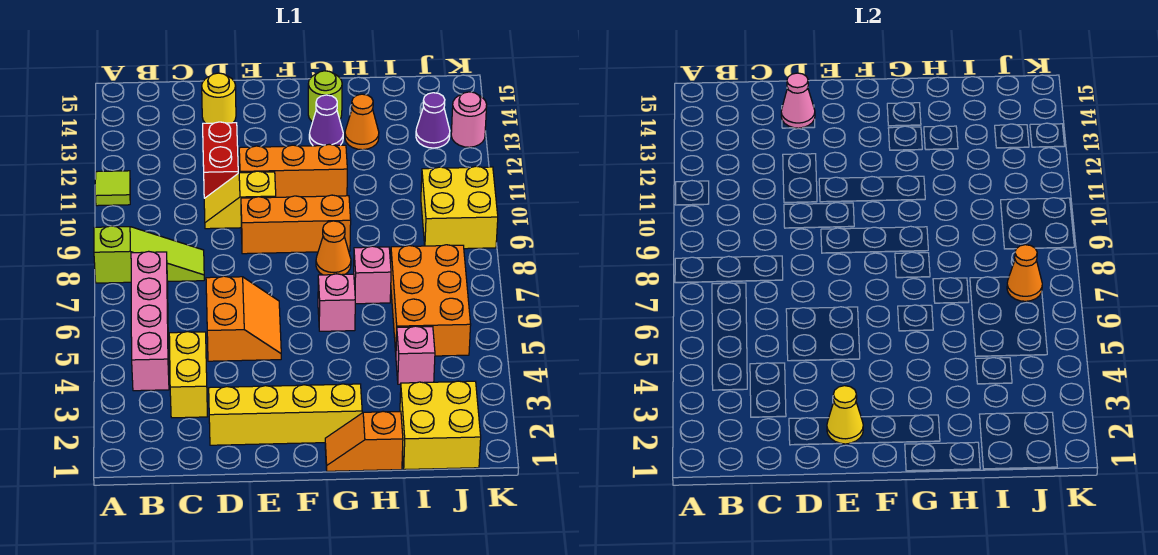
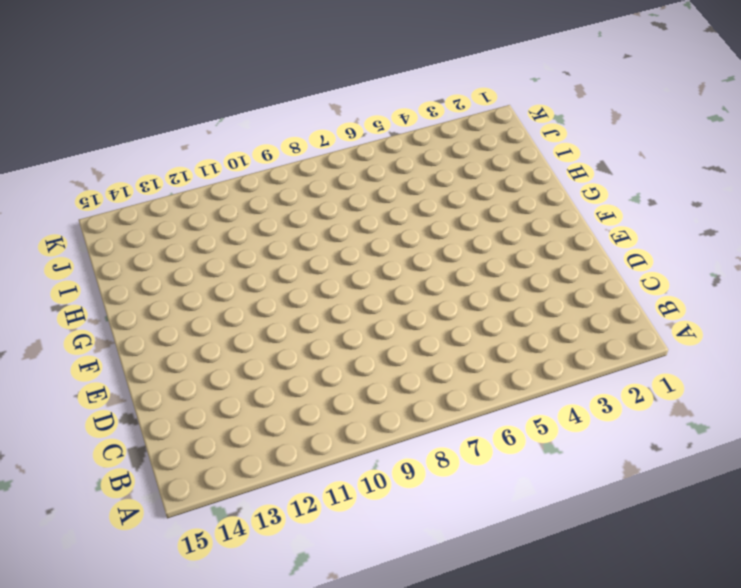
none -> lime 1x3 slope [94,226,204,283]
none -> lime 1x1 tile [95,171,130,206]
none -> pink 1x4 brick [131,251,169,391]

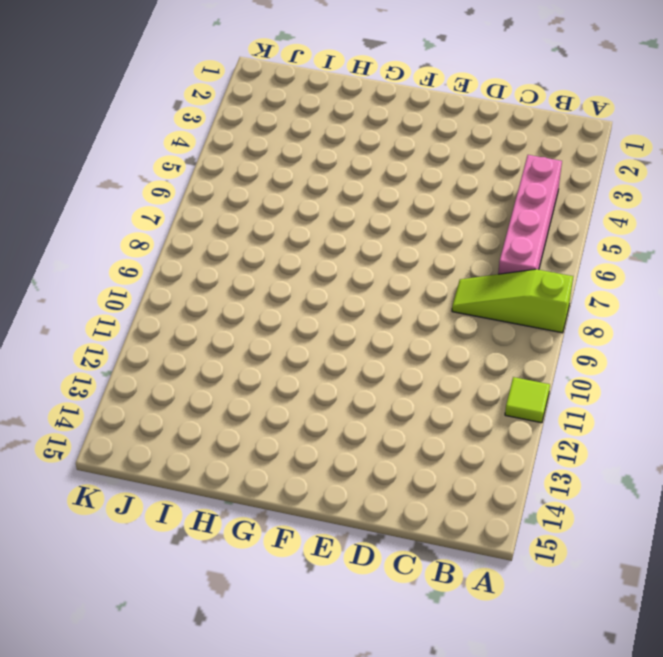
none -> yellow 1x2 brick [169,332,207,418]
none -> yellow 1x4 brick [209,384,362,445]
none -> orange 2x2 slope [206,276,281,361]

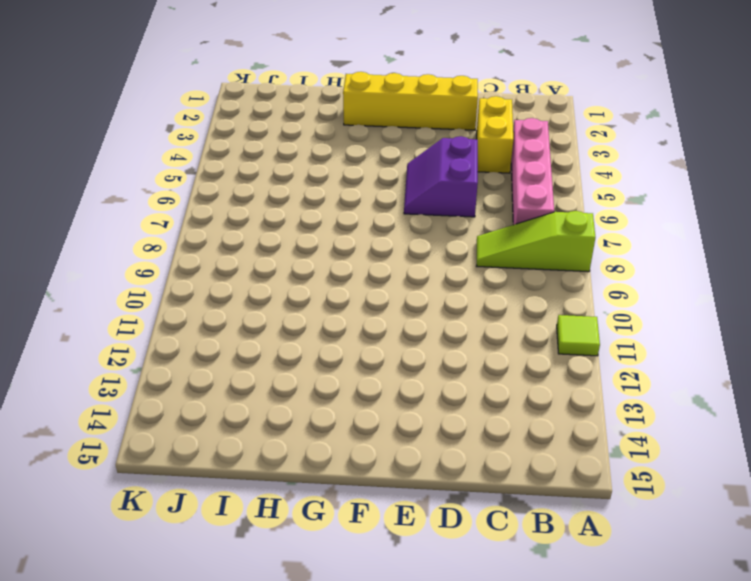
purple 2x2 slope [404,136,478,217] -> orange 2x2 slope [206,276,281,361]
none -> yellow 1x2 slope [204,171,276,229]
none -> red 1x2 brick [203,122,238,198]
none -> yellow 1x1 round brick [202,73,236,123]

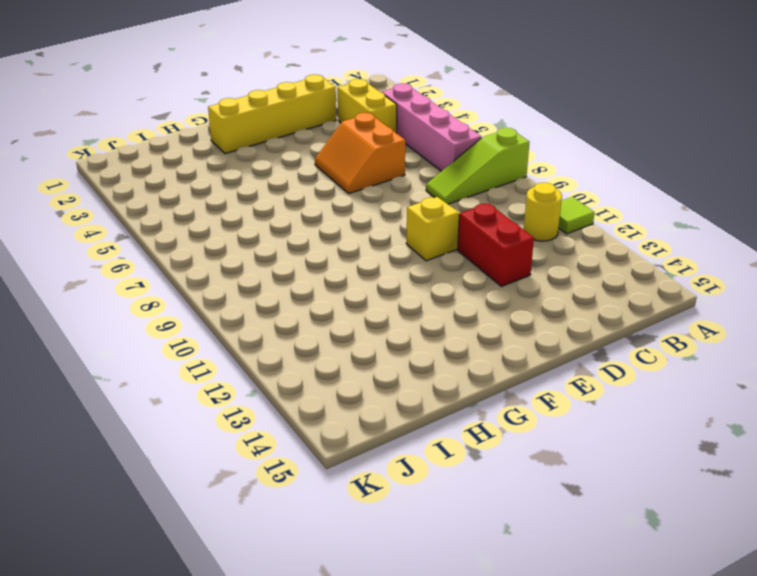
yellow 1x1 round brick [524,183,562,241] -> yellow 1x1 round brick moved to [202,73,236,123]
none -> orange 1x3 brick [241,195,351,254]
none -> orange 1x3 brick [239,144,347,197]
none -> orange 1x2 slope [325,411,403,471]

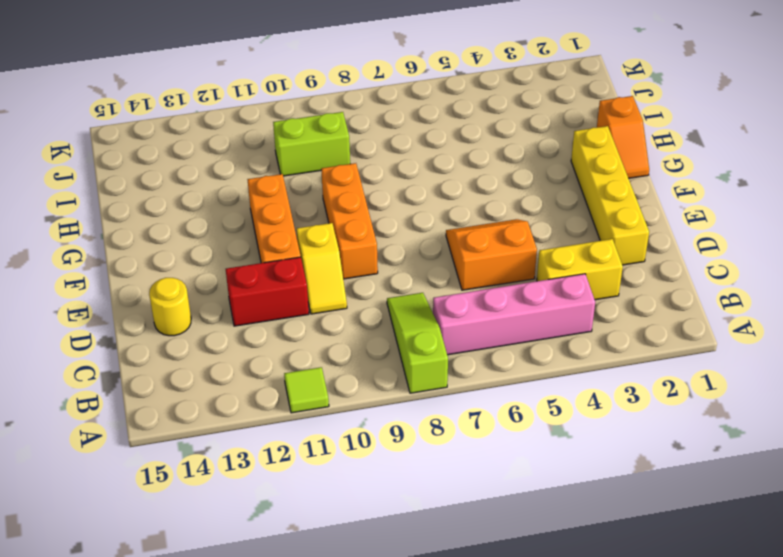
lime 1x2 brick [273,112,350,176] -> none
none -> pink 1x1 brick [318,274,355,331]
none -> orange 1x1 cone [316,221,351,275]
none -> purple 1x1 cone [309,95,343,146]

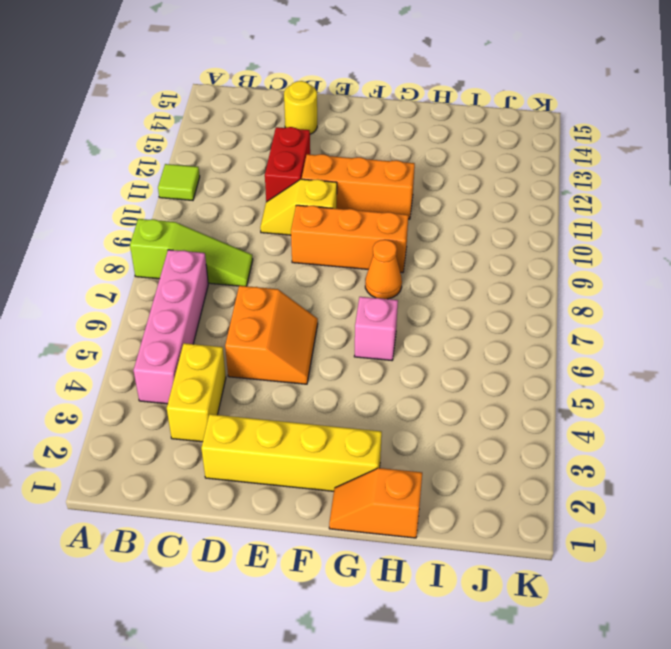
none -> purple 1x1 cone [309,95,343,146]
none -> lime 1x1 round brick [308,71,342,122]
none -> pink 1x1 brick [354,246,391,304]

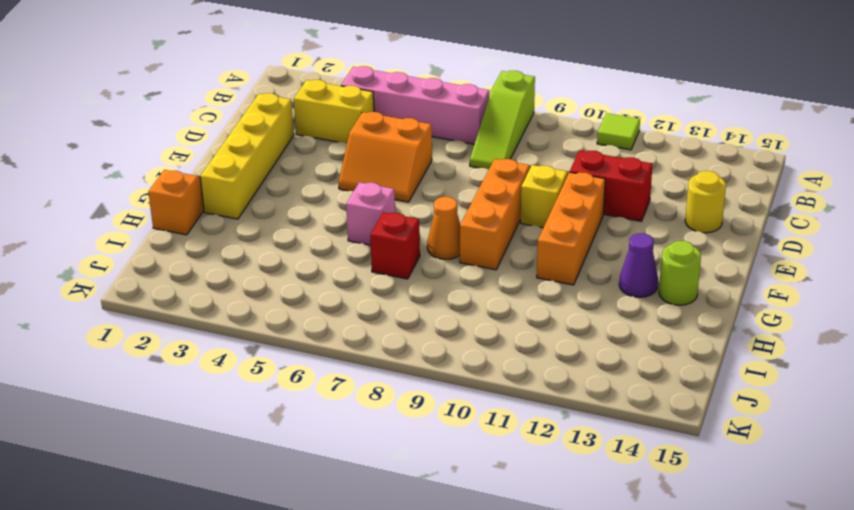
red 1x1 brick [370,212,420,279] -> pink 1x1 brick [354,246,391,304]
none -> orange 1x1 cone [345,94,379,150]
none -> yellow 2x2 brick [400,381,481,470]
none -> pink 1x1 brick [396,326,435,384]

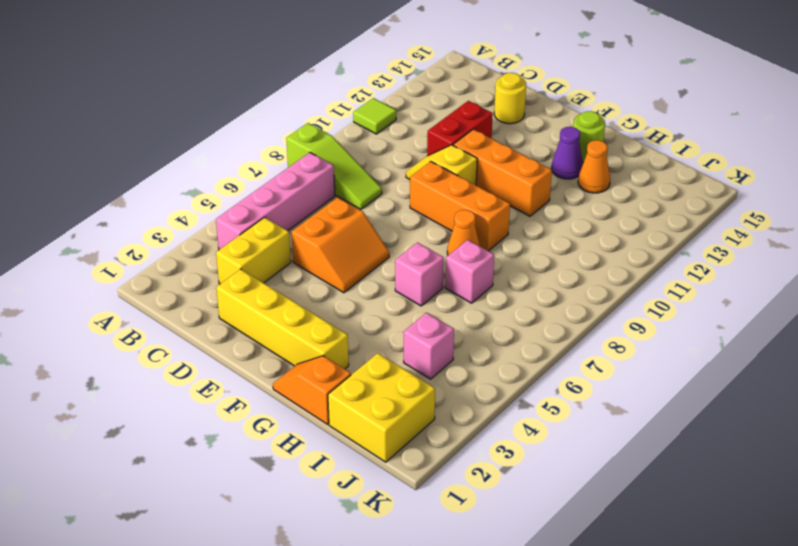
none -> orange 2x3 brick [391,245,471,356]
none -> yellow 2x2 brick [421,166,498,249]
none -> purple 1x1 cone [416,93,450,148]

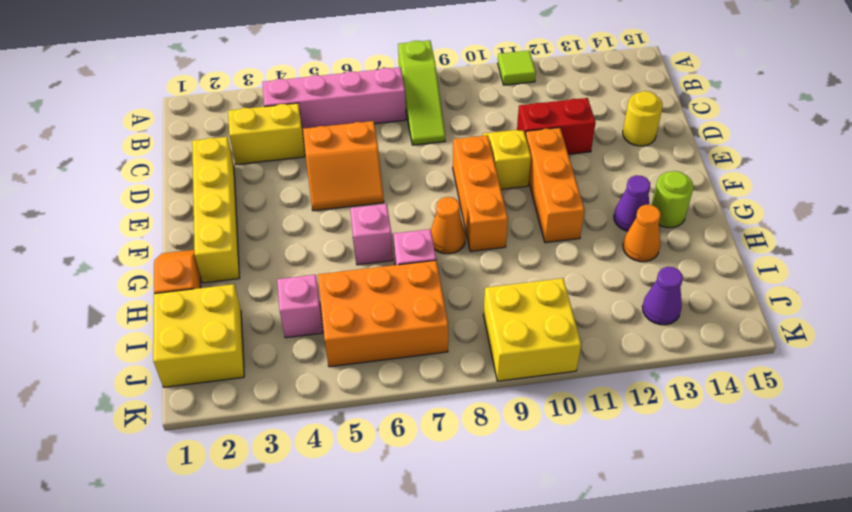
none -> pink 1x1 round brick [451,92,487,147]
none -> pink 1x1 cone [781,73,815,128]
none -> yellow 1x1 cone [827,386,863,444]

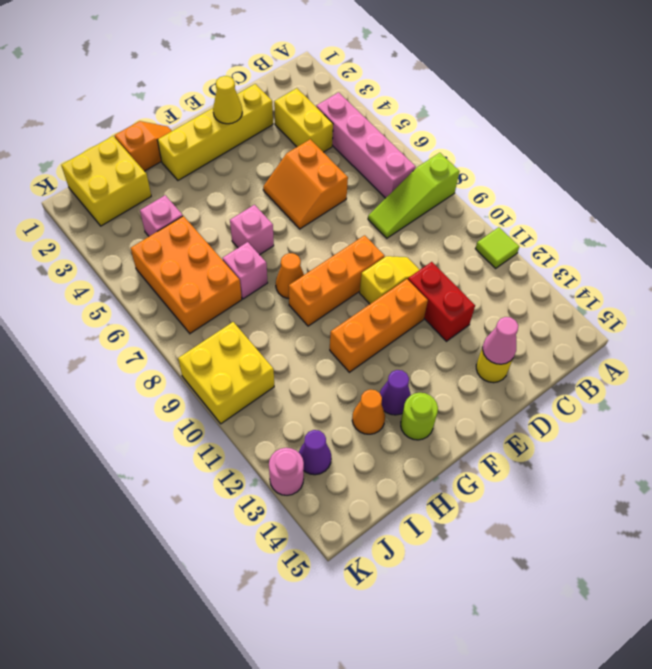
none -> orange 1x1 cone [1007,245,1042,301]

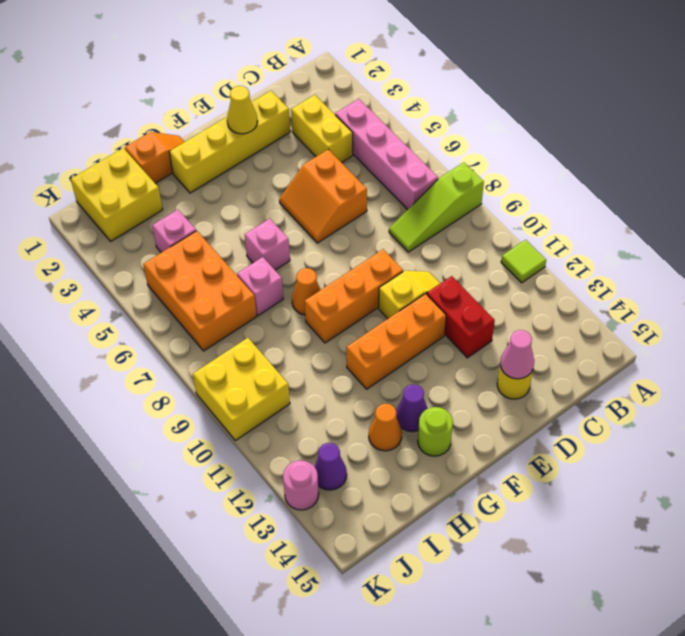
none -> orange 1x1 cone [1007,245,1042,301]

